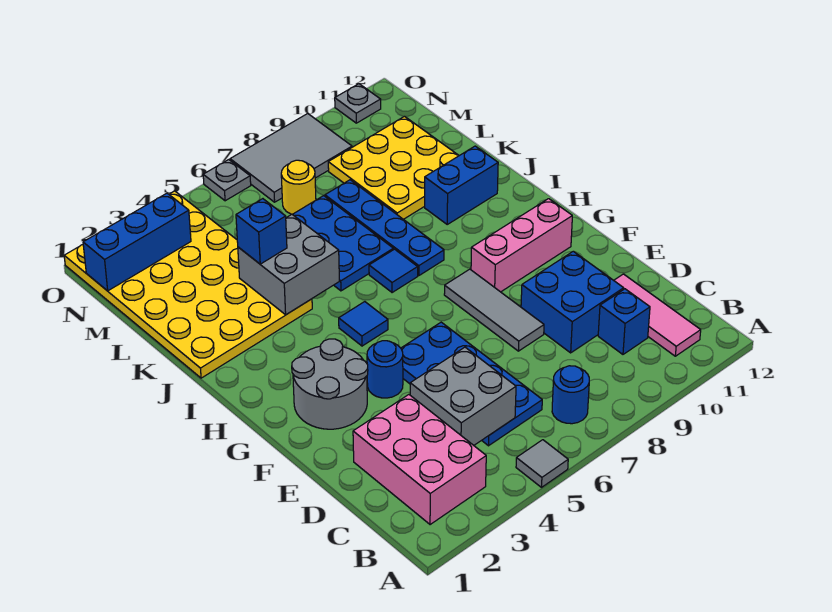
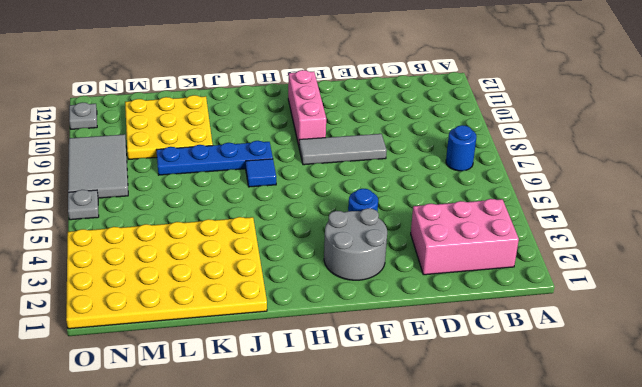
none -> grey 1x1 tile [516,440,568,487]
none -> pink 1x3 tile [614,274,701,356]
none -> blue 2x4 plate [401,322,542,446]

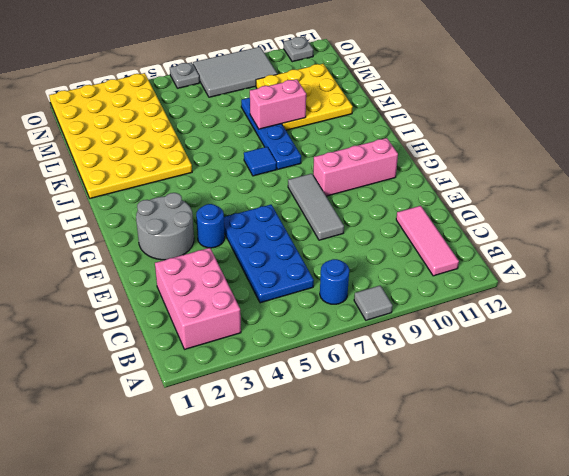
grey 1x1 tile [354,286,393,320] -> grey 1x1 tile moved to [516,440,568,487]
pink 1x2 brick [249,79,306,129] -> none
none -> blue 1x1 brick [598,289,650,354]
none -> blue 2x2 brick [521,251,624,353]
none -> blue 1x1 tile [339,302,388,346]

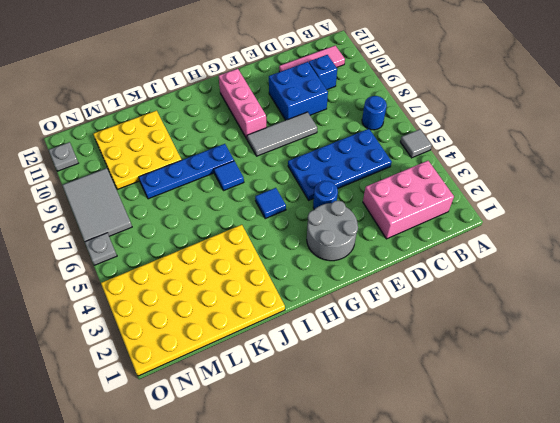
none -> blue 2x3 plate [292,196,393,291]
none -> blue 1x2 brick [425,146,498,224]
none -> yellow 1x1 round brick [281,160,316,214]

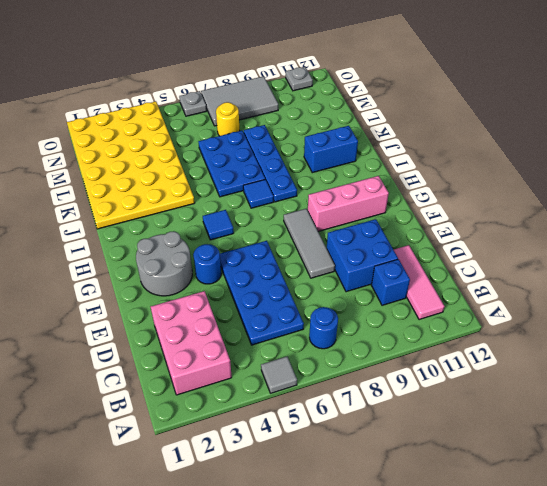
none -> yellow 3x3 plate [328,116,459,219]
none -> grey 2x2 brick [410,347,516,445]
none -> grey 2x2 brick [238,215,339,315]

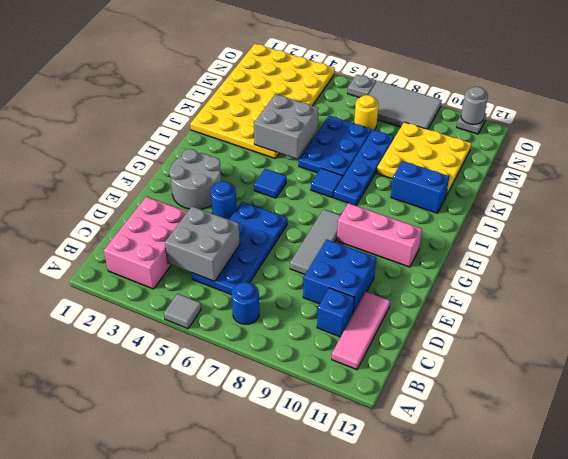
grey 1x1 round brick [461,87,488,125] -> none
none -> blue 1x3 brick [83,193,191,291]
none -> blue 1x1 brick [236,199,287,264]

